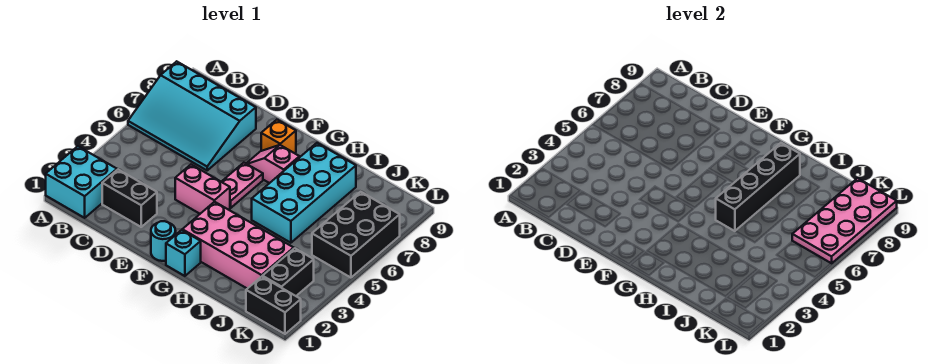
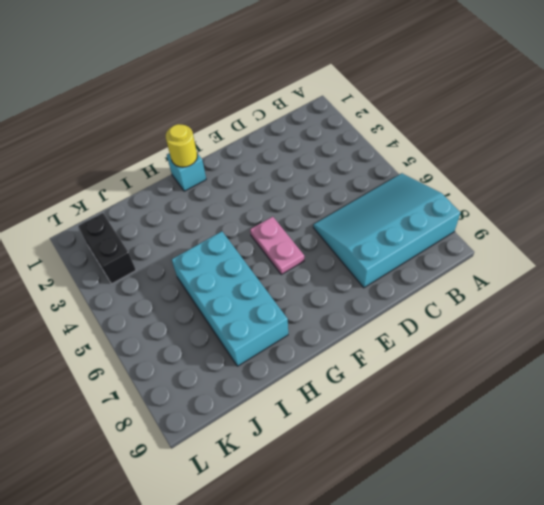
yellow 1x1 round brick [166,124,197,167] -> none
none -> cyan 2x2 brick [46,146,117,218]
none -> black 1x2 brick [102,170,157,227]
none -> pink 1x2 brick [175,165,230,214]

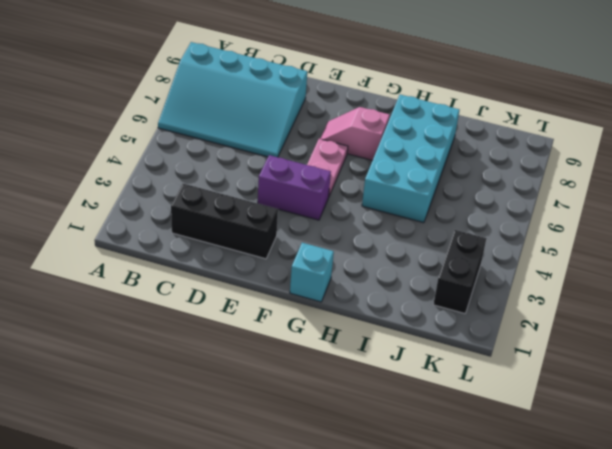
black 1x3 brick [171,184,278,259] -> black 1x2 brick [102,170,157,227]
purple 1x2 brick [258,155,331,220] -> pink 1x2 brick [175,165,230,214]
none -> cyan 2x2 brick [46,146,117,218]
none -> cyan 1x1 round brick [151,221,176,261]
none -> orange 1x1 brick [261,120,296,153]

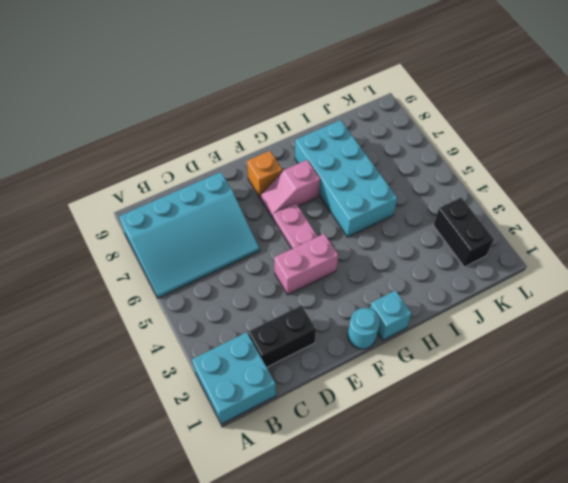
none -> pink 2x4 brick [182,202,294,289]
none -> black 1x2 brick [246,277,301,334]
none -> black 2x3 brick [312,192,400,278]

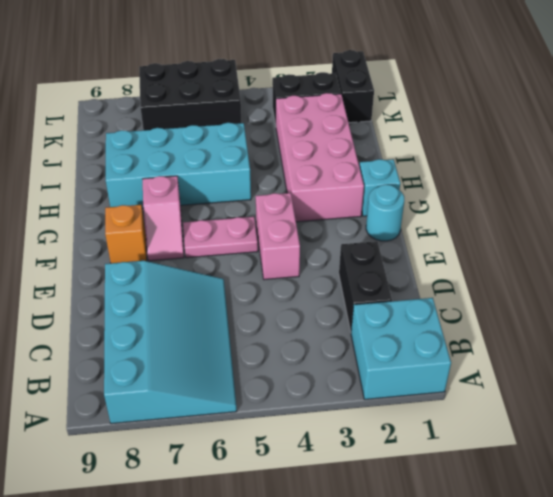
none -> black 1x4 brick [716,143,800,231]
none -> pink 2x4 plate [792,178,897,263]

